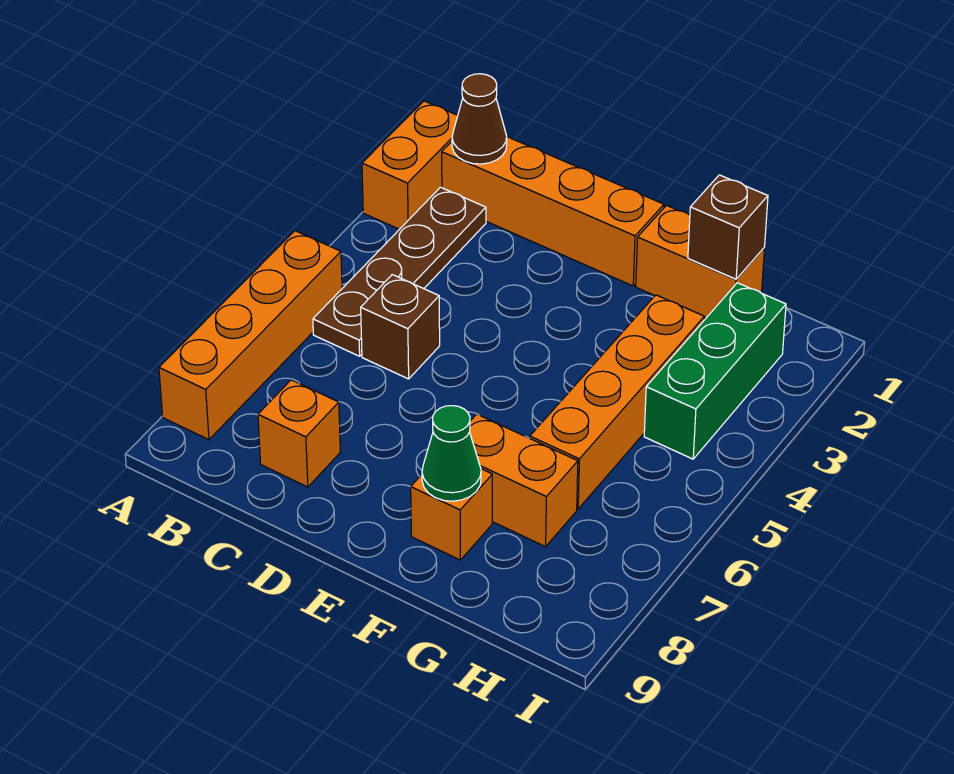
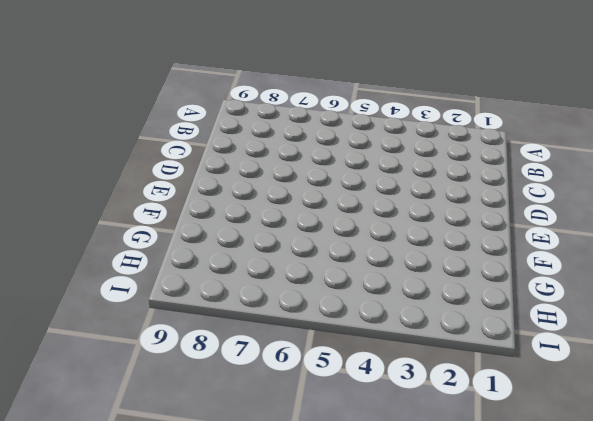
none -> orange 1x2 brick [362,101,458,229]
none -> orange 1x4 brick [159,231,342,440]
none -> orange 1x4 brick [442,137,664,286]

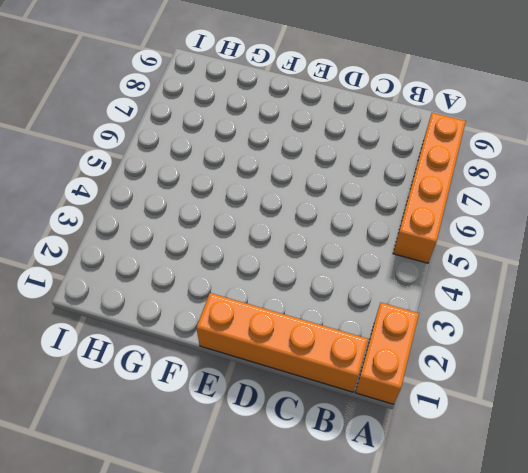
none -> brown 1x4 plate [313,187,486,356]
none -> brown 1x1 brick [361,275,440,379]
none -> orange 1x1 brick [258,380,340,487]

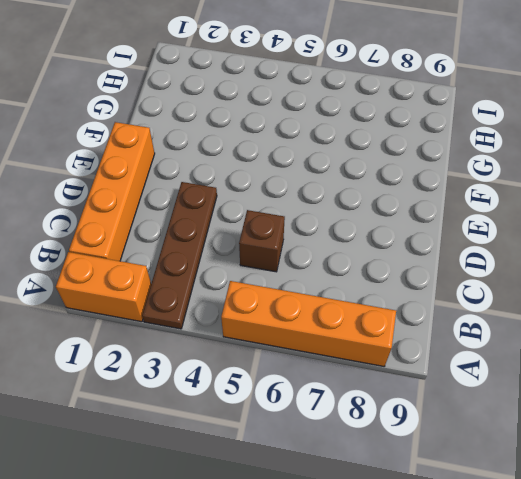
brown 1x4 plate [142,182,217,329] -> brown 1x4 plate turned to [313,187,486,356]
none -> orange 1x1 brick [258,380,340,487]
none -> orange 1x2 brick [636,205,765,318]
none -> orange 1x2 brick [470,414,578,547]

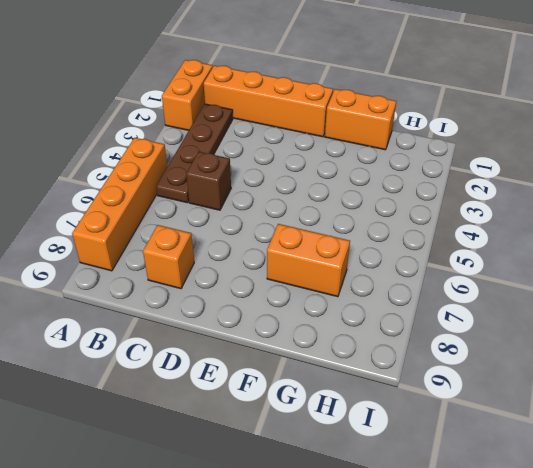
none -> orange 1x1 brick [411,469,492,560]
none -> orange 1x4 brick [530,295,704,509]
none -> green 1x3 brick [644,283,786,459]

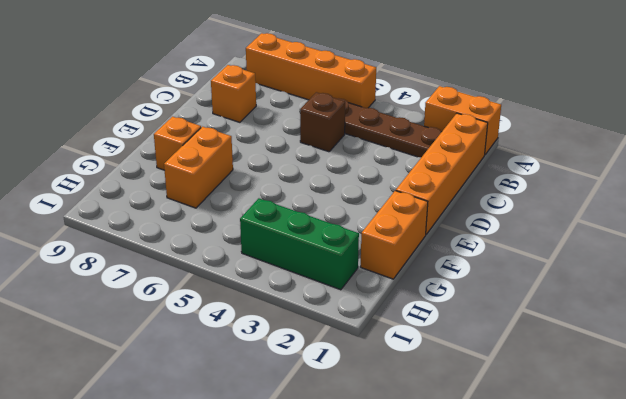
none -> orange 1x4 brick [530,295,704,509]
none -> brown 1x1 cone [452,74,507,164]
none -> green 1x1 cone [422,406,481,501]

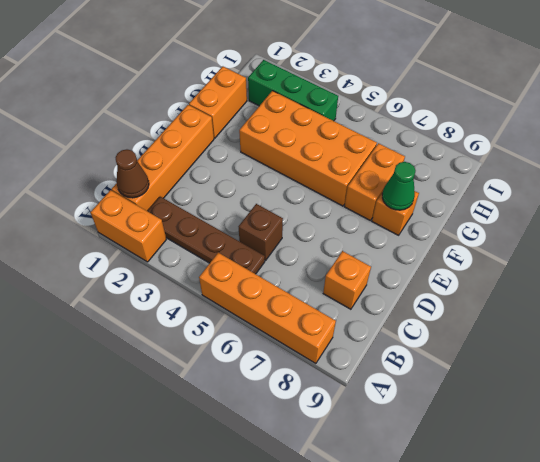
orange 2x4 brick [239,91,377,206] -> orange 1x4 brick [530,295,704,509]
none -> brown 1x1 brick [688,175,768,279]

